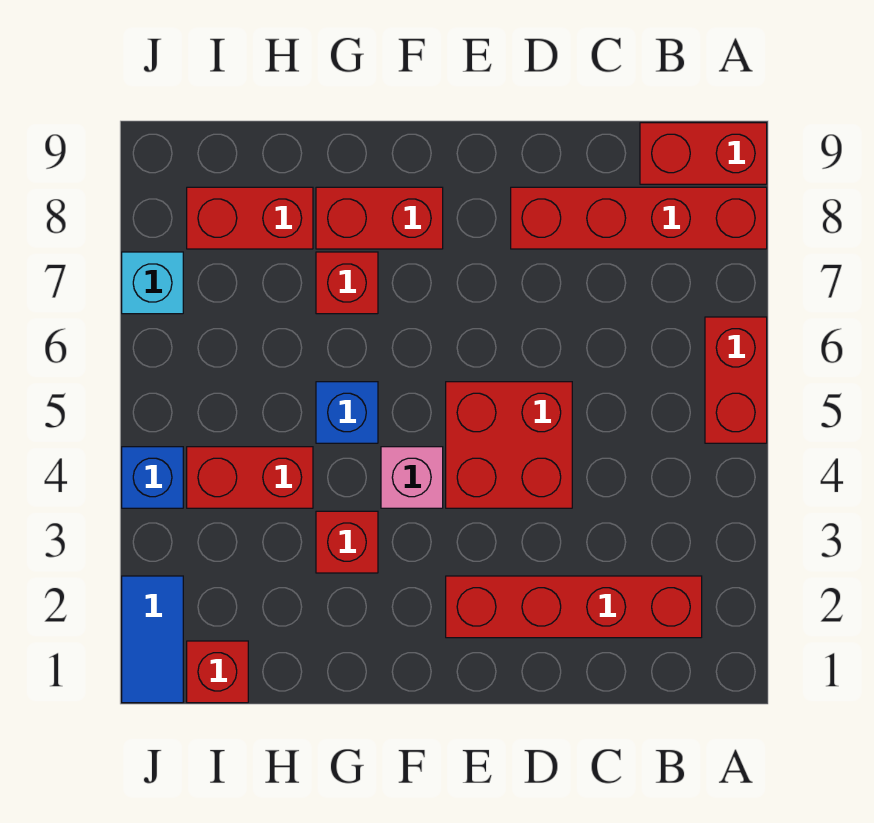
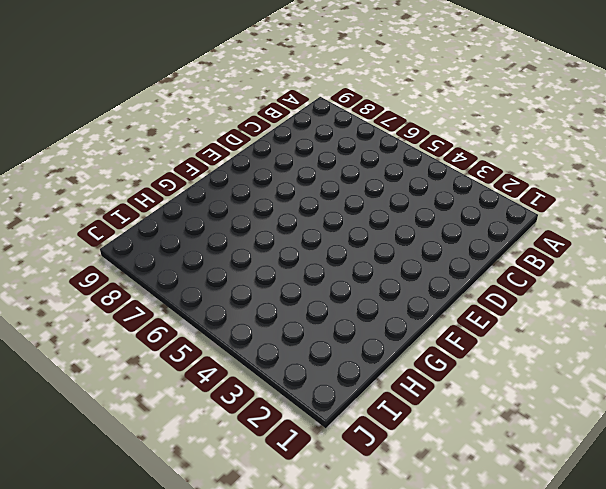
none -> red 1x2 brick [705,317,767,443]
none -> red 1x4 brick [511,187,767,249]
none -> red 1x2 brick [640,123,767,184]

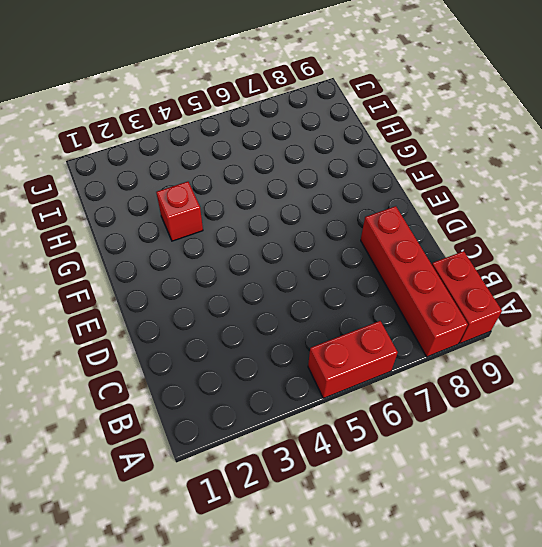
none -> red 1x4 brick [446,576,702,638]
none -> red 2x2 brick [446,382,572,508]
none -> pink 1x1 brick [381,447,443,508]

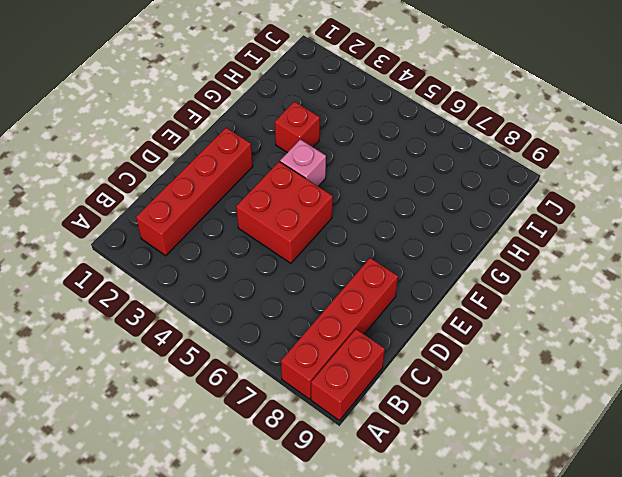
none -> red 1x2 brick [705,317,767,443]
none -> red 1x2 brick [316,187,443,249]
none -> blue 1x1 brick [316,382,378,443]

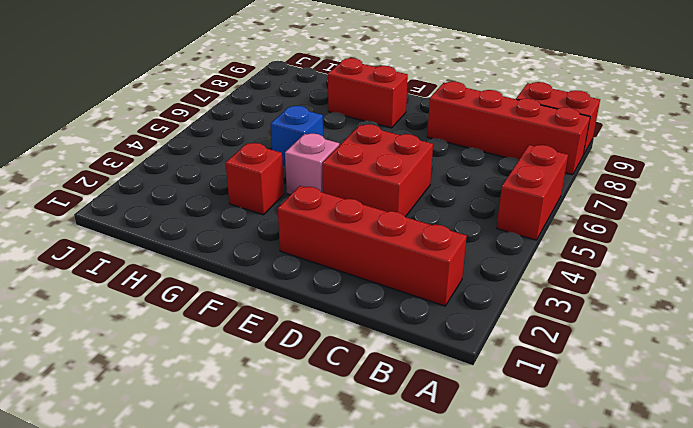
none -> red 1x1 brick [316,252,378,314]
none -> red 1x2 brick [187,447,313,508]
none -> red 1x2 brick [187,187,313,249]

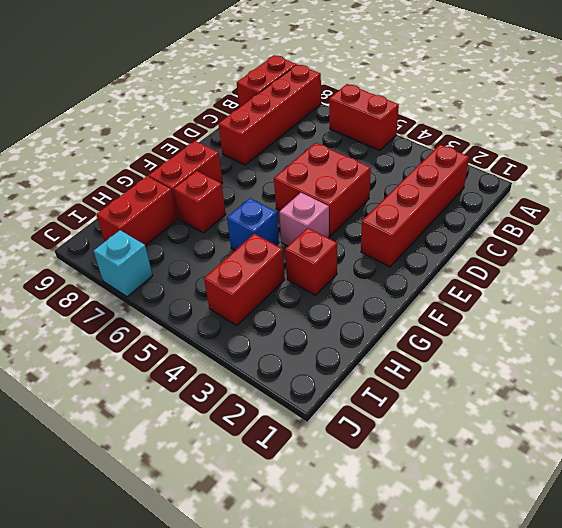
none -> red 1x1 brick [187,641,248,703]
none -> blue 1x2 tile [122,576,183,703]
none -> blue 1x1 brick [122,447,183,508]

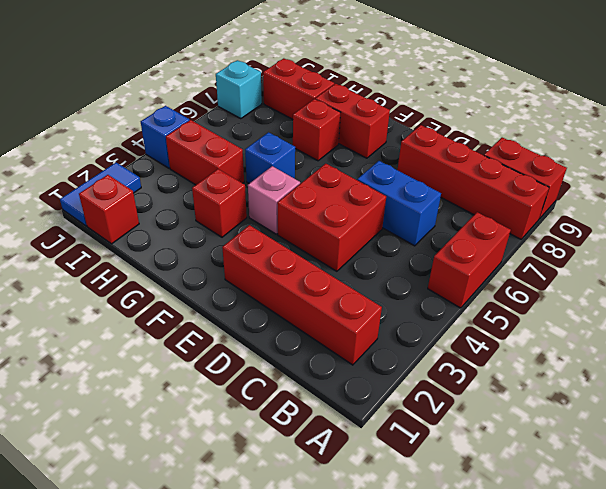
blue 1x2 brick [357,161,441,246] -> none

